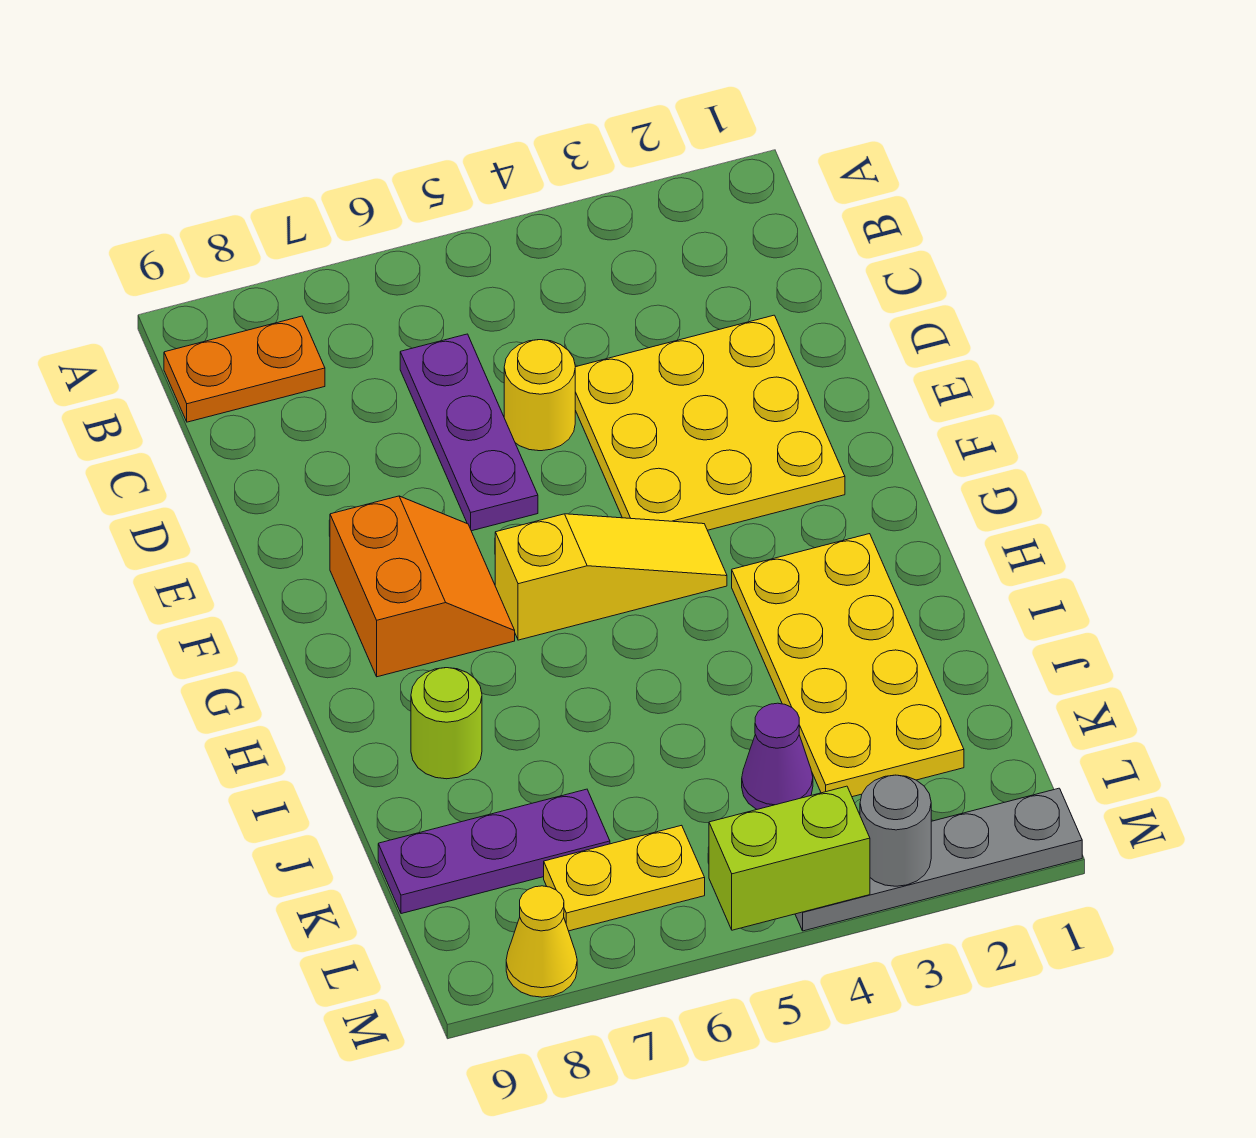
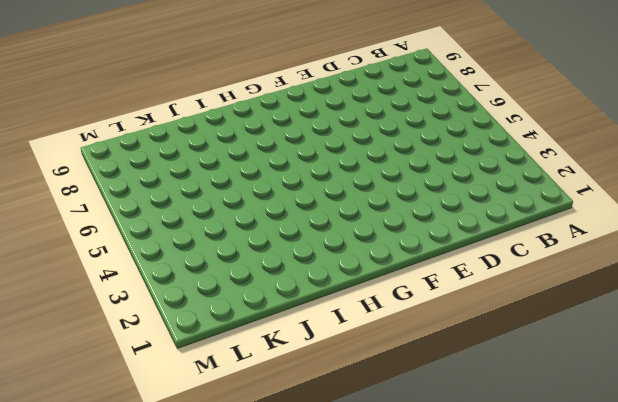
none -> orange 1x2 plate [164,316,325,422]
none -> purple 1x3 plate [400,334,538,531]
none -> yellow 3x3 plate [575,315,845,530]

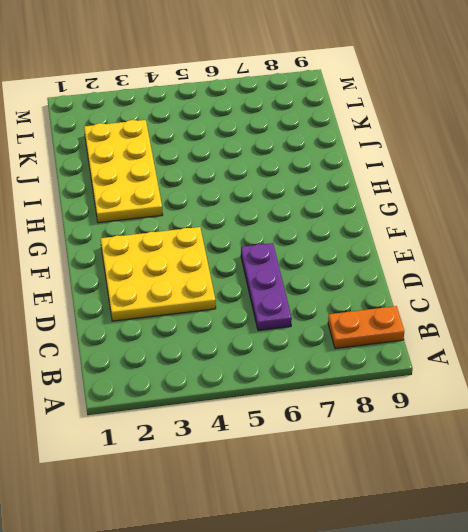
none -> yellow 1x1 round brick [504,340,575,451]
none -> orange 2x2 slope [330,496,515,677]
none -> yellow 1x3 slope [495,514,727,640]

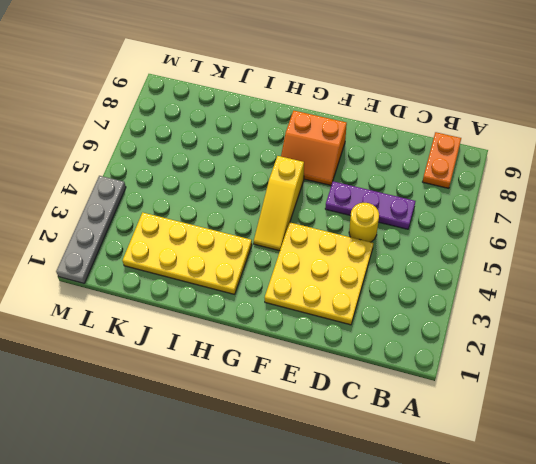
none -> lime 1x1 round brick [411,668,482,779]
none -> purple 1x1 cone [742,703,813,809]
none -> purple 1x3 plate [378,789,610,914]

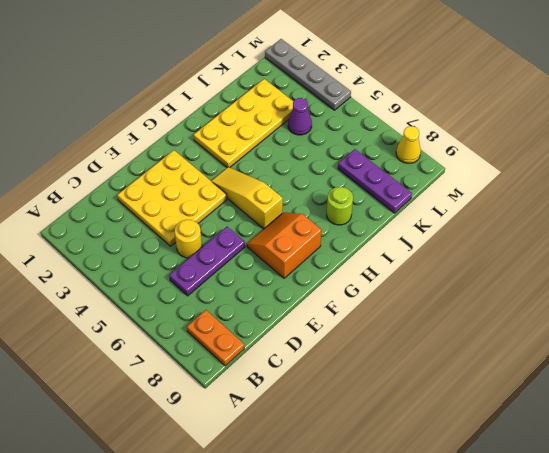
none -> yellow 1x2 plate [544,825,705,931]
none -> grey 1x1 round brick [860,775,931,886]
none -> lime 1x2 brick [709,786,870,930]

